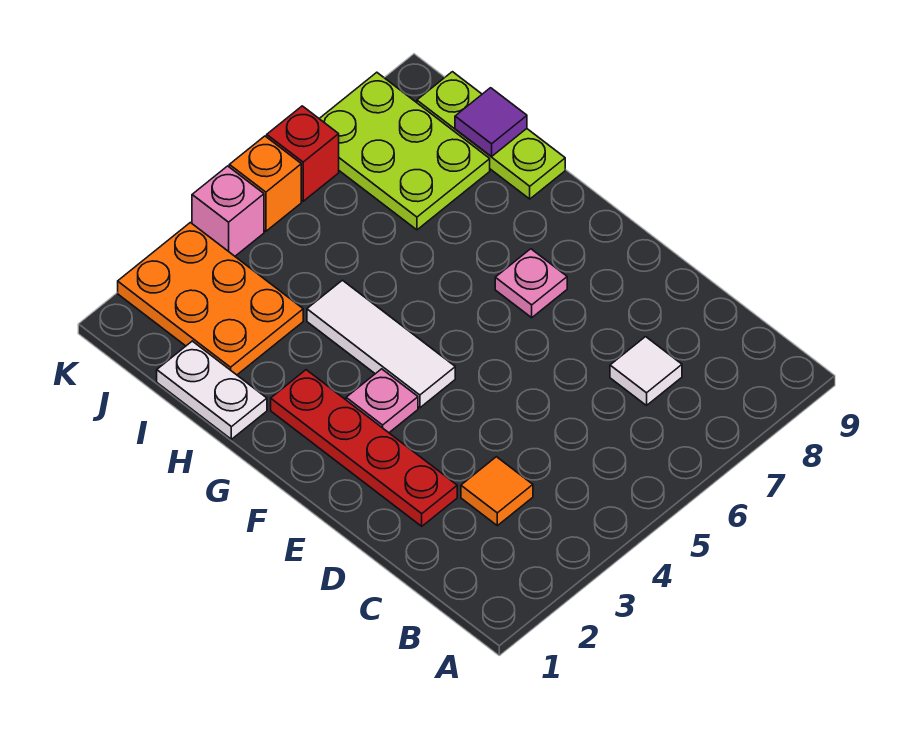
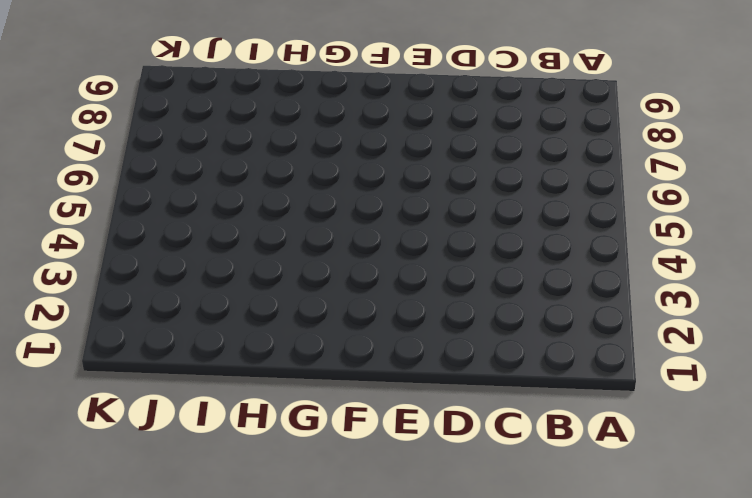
none -> orange 1x1 tile [461,457,533,526]
none -> white 1x1 tile [610,337,682,405]
none -> red 1x4 plate [271,370,457,526]

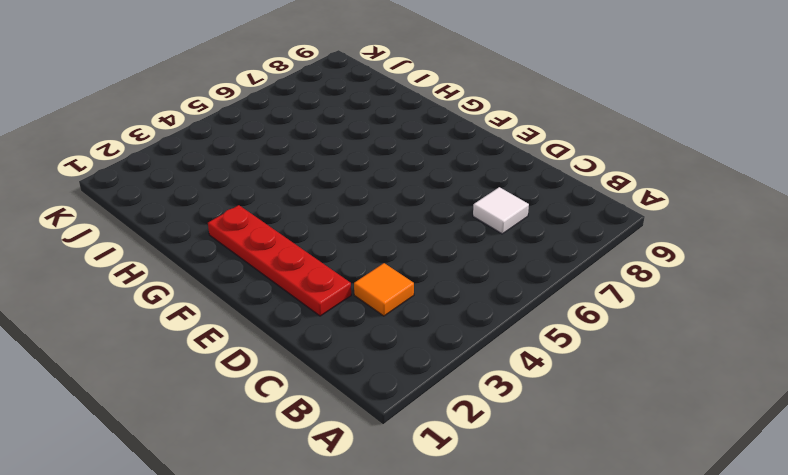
none -> pink 1x1 plate [346,369,418,433]
none -> white 1x3 tile [307,280,455,408]
none -> pink 1x1 plate [495,249,567,318]

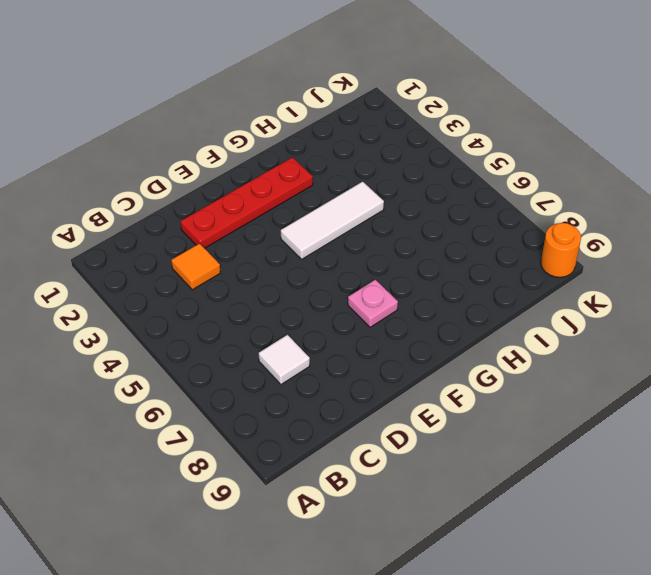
orange 1x1 round brick [541,223,581,277] -> none
none -> pink 1x1 plate [346,369,418,433]
none -> white 1x2 plate [157,341,267,439]
none -> lime 1x3 plate [417,72,565,199]

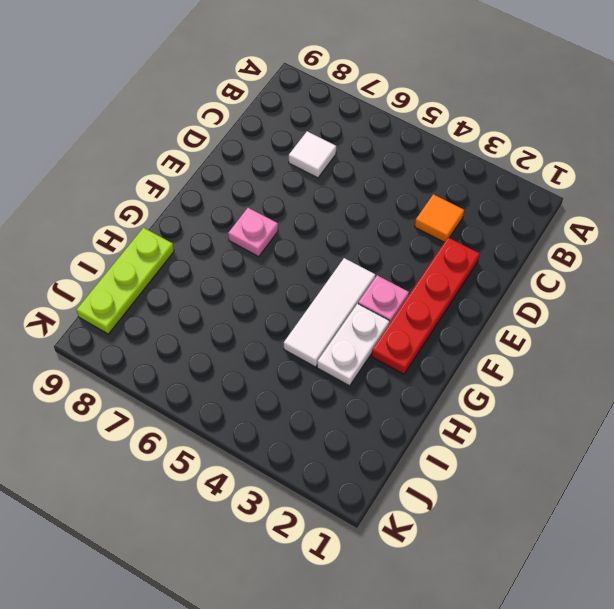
white 1x2 plate [317,304,389,386] -> white 1x2 plate moved to [157,341,267,439]
none -> orange 2x3 plate [118,223,303,375]
none -> lime 2x3 plate [319,72,490,230]
none -> pink 1x1 brick [192,166,264,256]

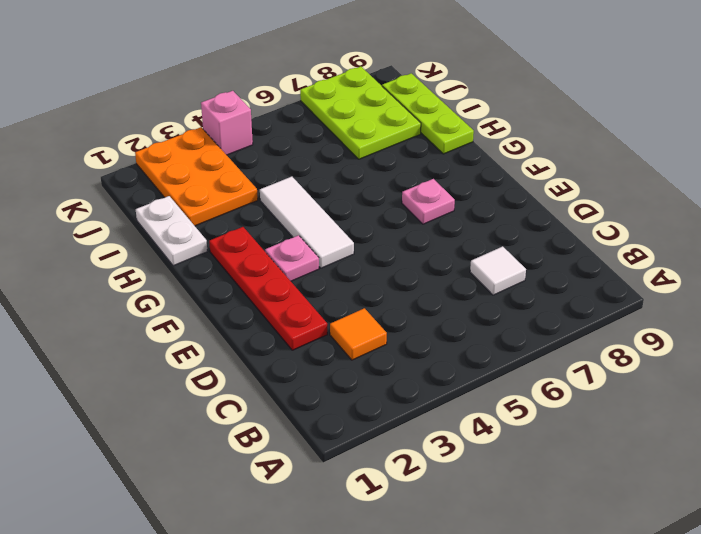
none -> orange 1x1 brick [229,136,301,231]
none -> red 1x1 brick [267,106,339,201]
none -> purple 1x1 tile [455,88,527,156]

